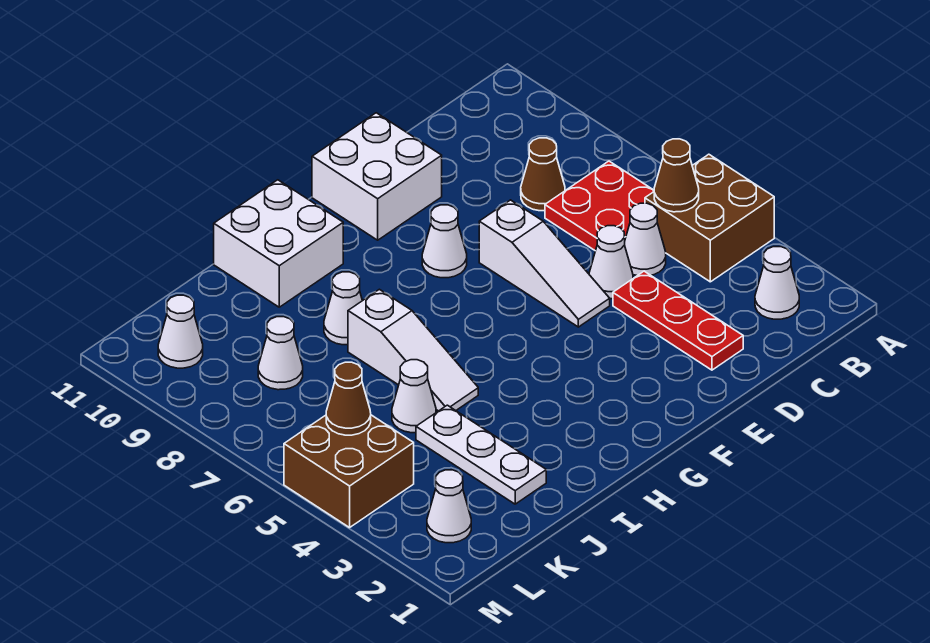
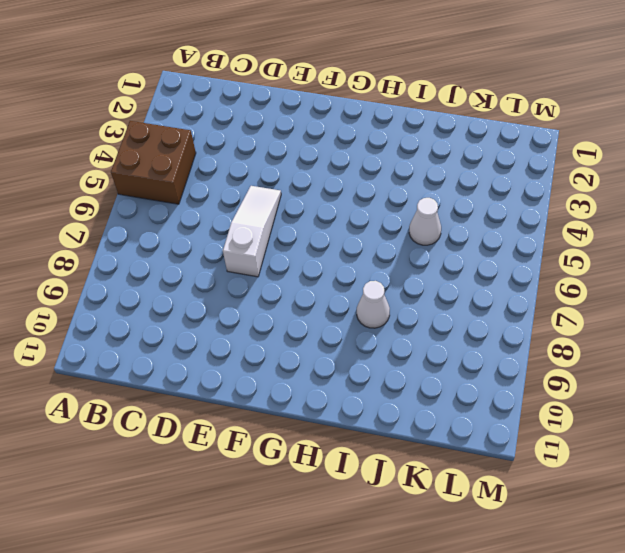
none -> white 1x1 cone [755,247,799,319]
none -> red 2x2 plate [545,161,654,251]
none -> white 1x1 cone [625,203,666,276]

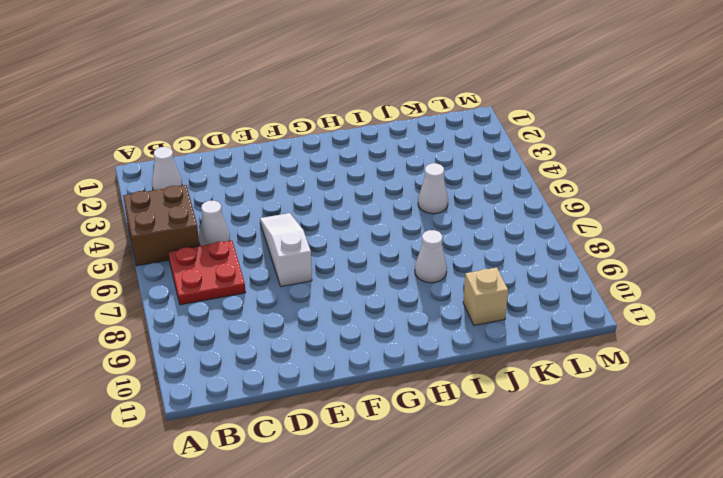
tan 1x1 brick [463,268,508,325] -> none
none -> brown 1x1 cone [521,138,565,211]
none -> red 1x3 plate [613,271,743,370]
none -> white 1x1 cone [589,226,633,299]

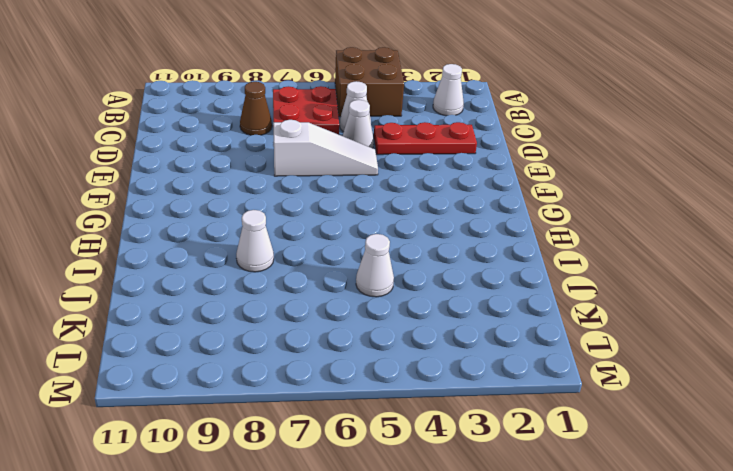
none -> white 2x2 brick [312,113,442,240]
none -> white 1x1 cone [422,205,467,278]
none -> white 2x2 brick [214,180,343,307]

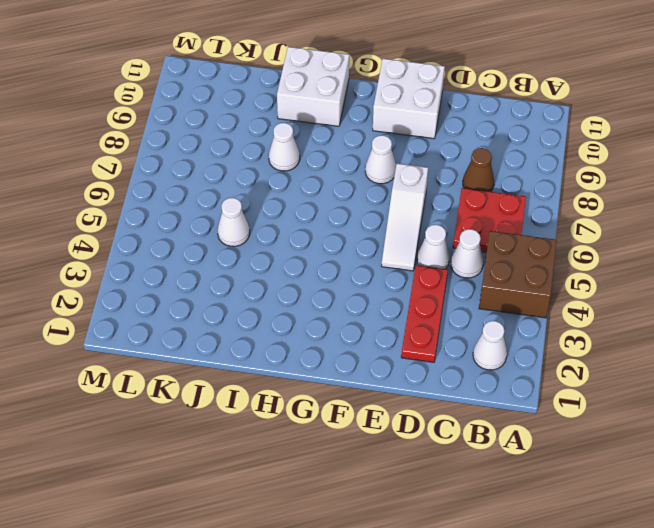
none -> white 1x3 slope [348,289,478,411]
none -> white 1x3 plate [416,405,546,504]
none -> white 1x1 cone [258,317,303,390]

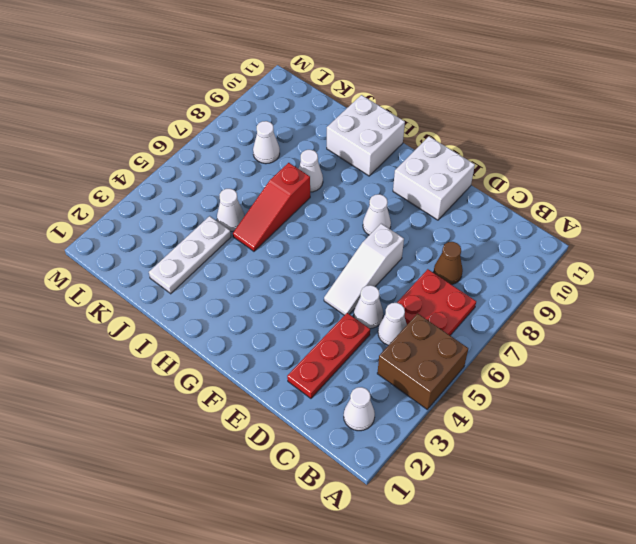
red 1x3 slope [233,163,310,251] -> white 1x3 slope [348,289,478,411]
none -> white 1x1 cone [427,470,471,543]
none -> brown 2x2 brick [284,415,414,528]
none -> white 1x1 cone [158,295,203,368]

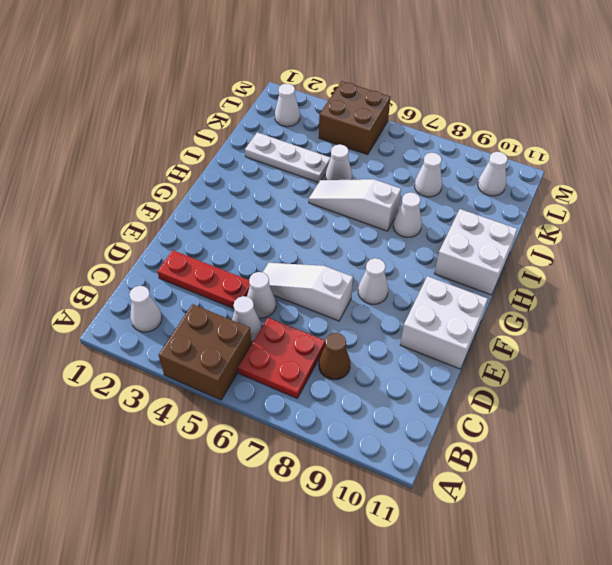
none -> brown 1x1 cone [654,139,699,212]
none -> brown 1x1 cone [326,362,371,435]

